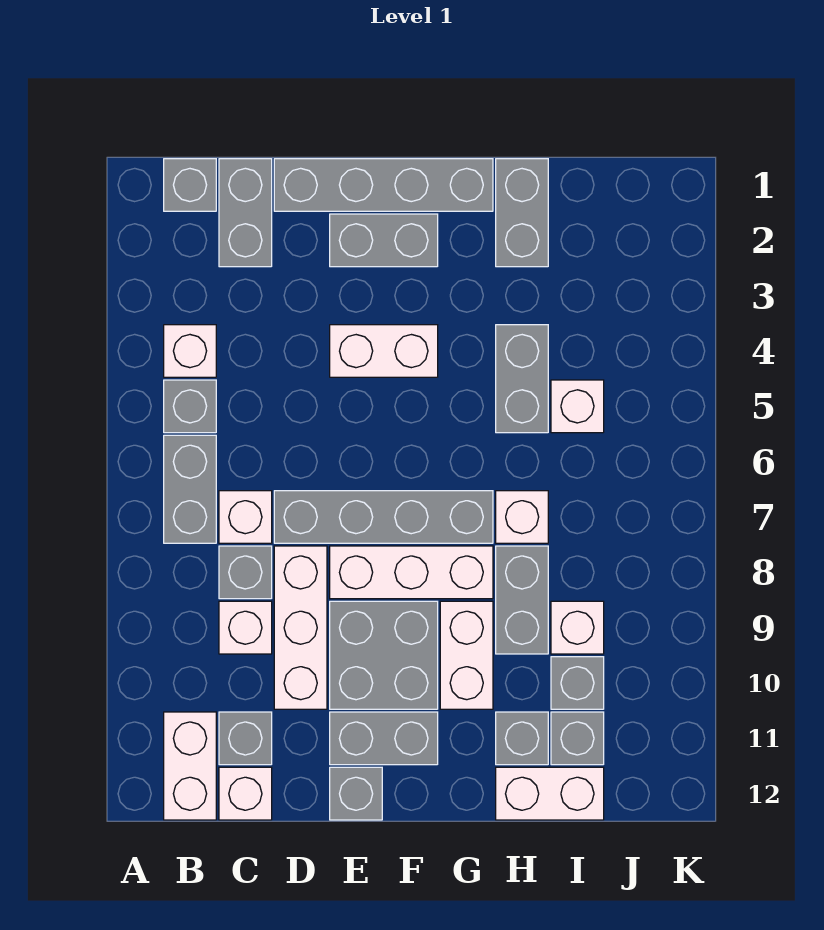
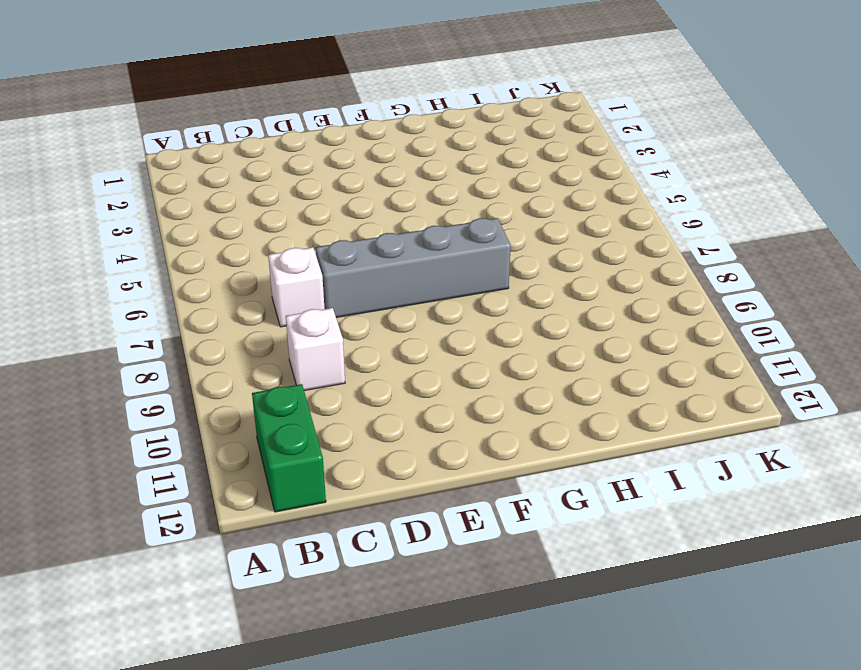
green 1x2 brick [252,384,326,512] -> white 1x2 brick [164,712,216,820]
none -> grey 1x1 brick [164,159,216,211]
none -> white 1x1 brick [164,325,216,377]
none -> grey 1x1 brick [164,380,216,433]
none -> grey 1x2 brick [164,435,216,543]

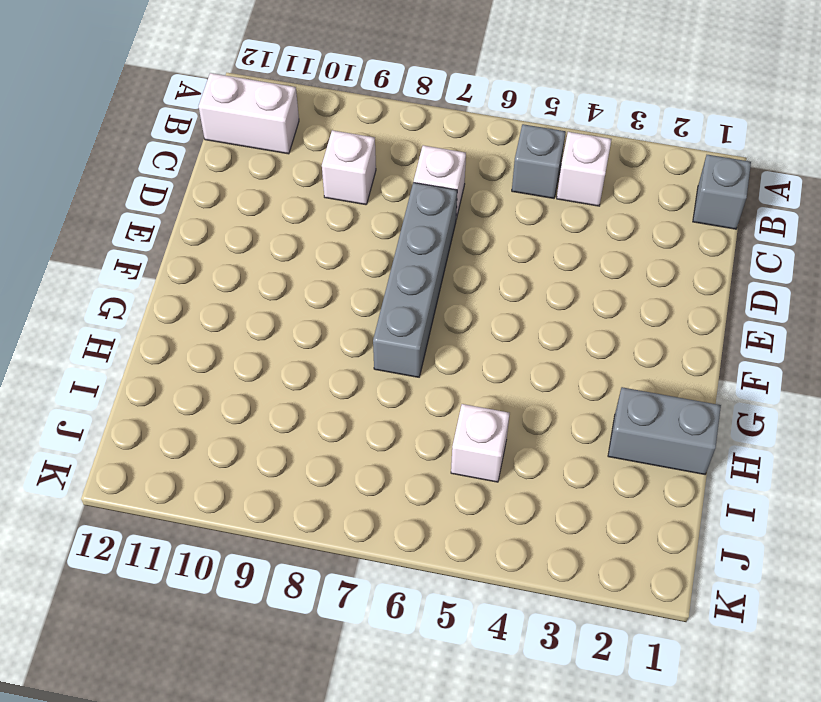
none -> grey 1x2 brick [164,435,216,543]
none -> grey 1x2 brick [219,159,272,267]
none -> grey 1x1 brick [219,546,272,599]
none -> grey 1x1 brick [219,712,272,765]

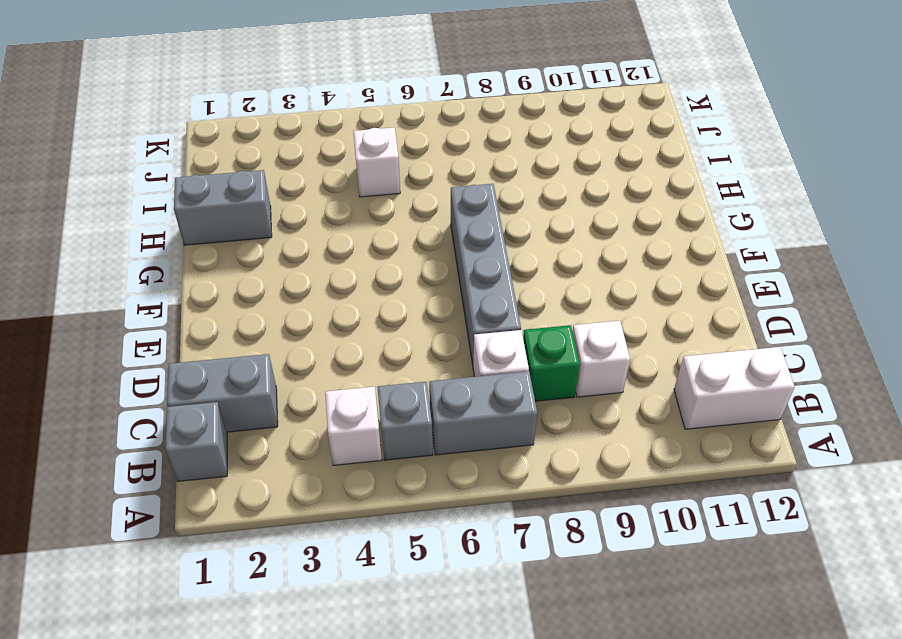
green 1x1 brick [523,325,580,401] -> grey 1x1 brick [219,546,272,599]
none -> grey 1x1 brick [219,712,272,765]
none -> white 1x1 brick [219,767,272,820]
none -> grey 1x4 brick [274,159,493,211]
none -> white 1x3 brick [274,546,327,709]

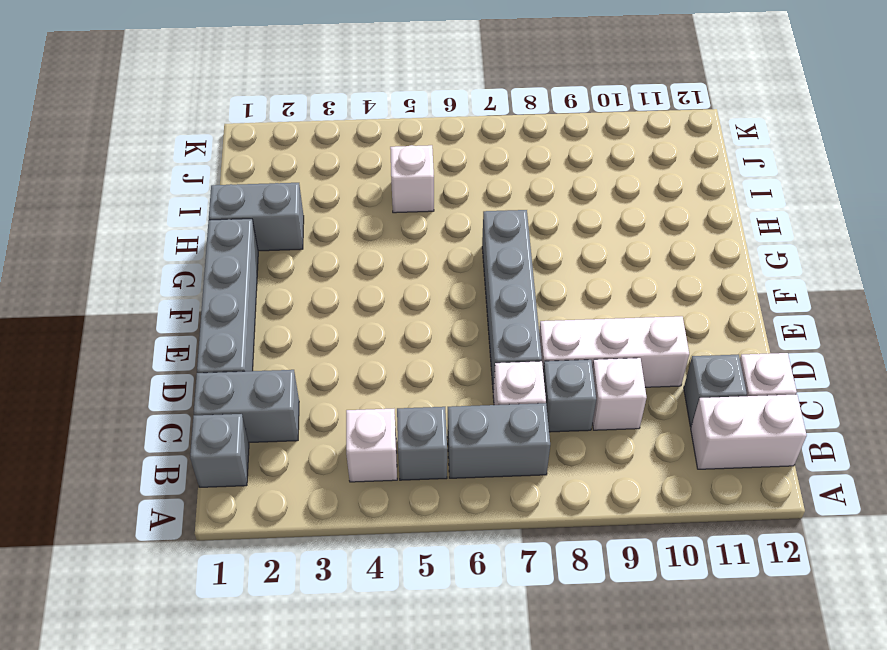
none -> grey 1x2 brick [330,214,438,267]
none -> white 1x2 brick [330,325,438,377]
none -> white 1x3 brick [330,546,493,599]
none -> grey 2x2 brick [330,601,438,709]

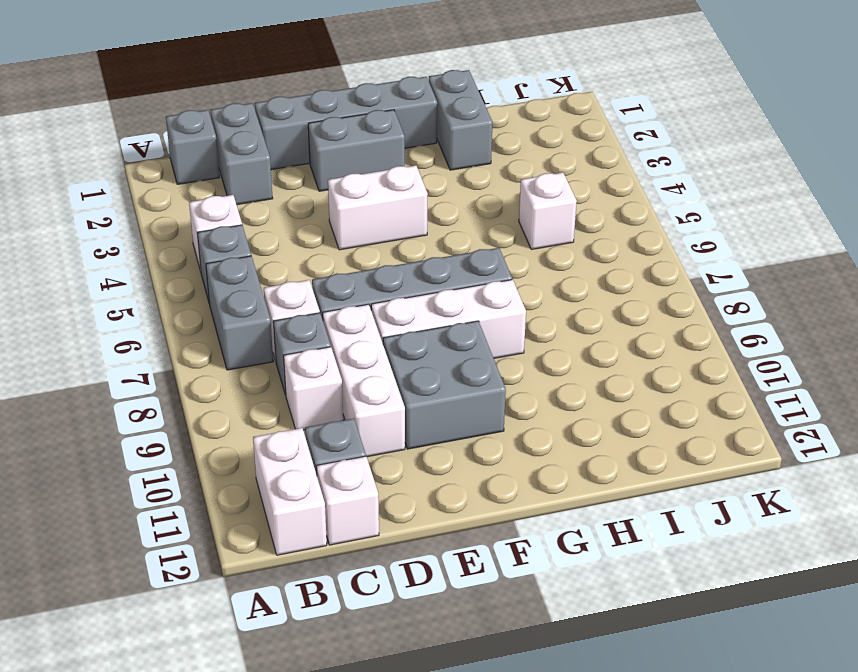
none -> grey 1x2 brick [330,712,438,765]
none -> grey 1x1 brick [330,767,382,820]
none -> white 1x2 brick [440,601,493,709]
none -> grey 1x2 brick [496,325,548,433]

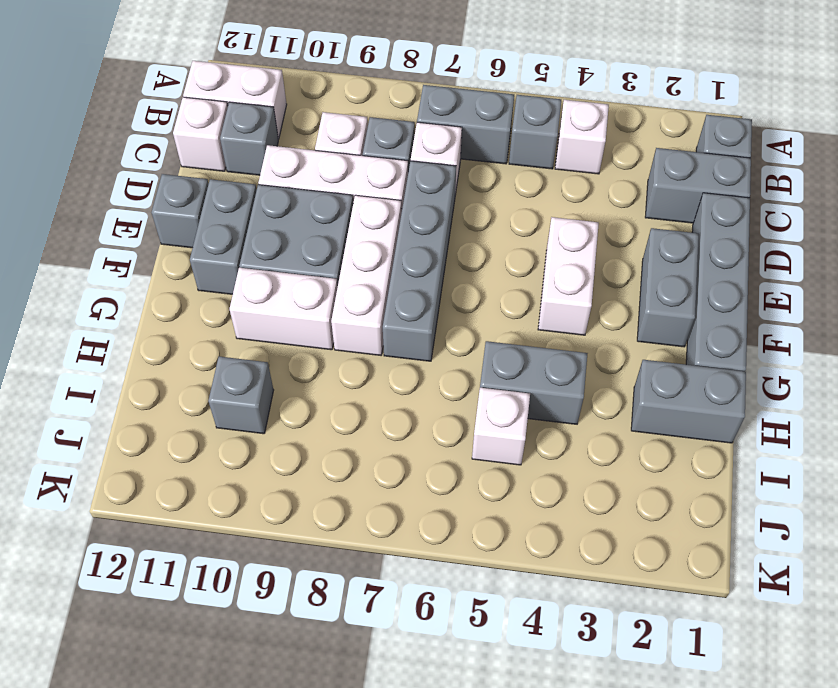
none -> white 1x1 brick [496,491,548,543]
none -> grey 1x2 brick [496,546,548,654]
none -> grey 1x1 brick [496,712,548,765]
none -> white 1x2 brick [496,767,604,820]

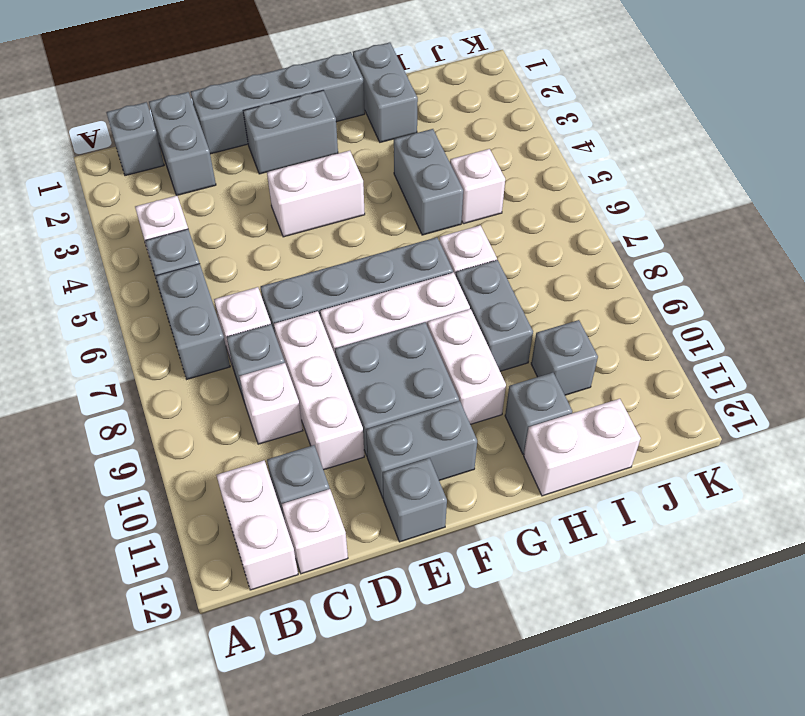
none -> white 1x1 brick [551,601,604,654]
none -> grey 1x1 brick [551,712,604,765]

